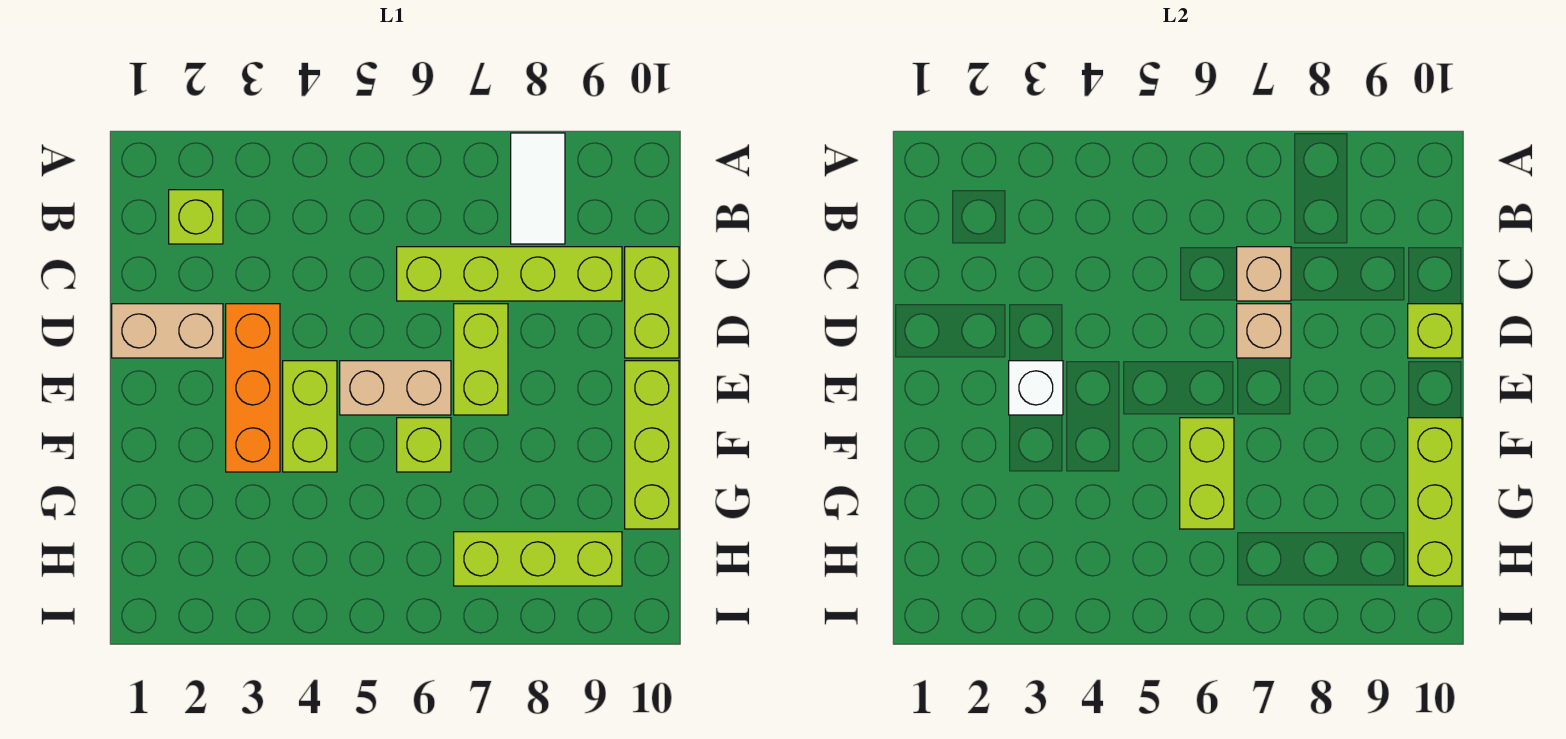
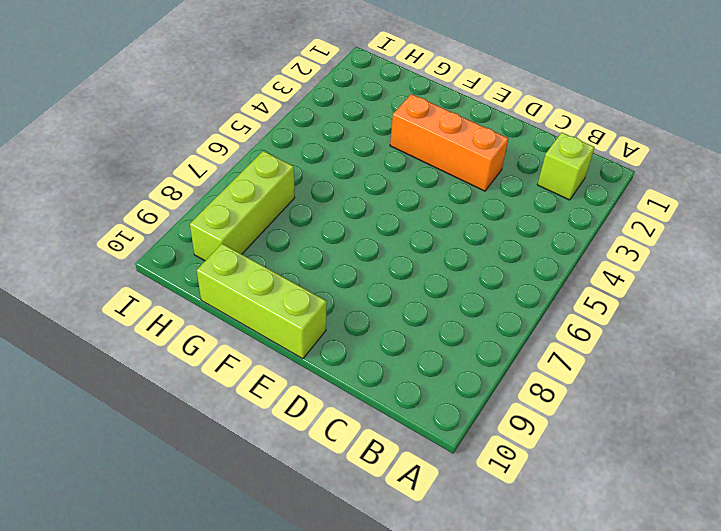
none -> white 1x2 tile [511,133,565,244]
none -> lime 1x4 brick [397,247,622,301]
none -> lime 1x2 brick [625,247,679,358]

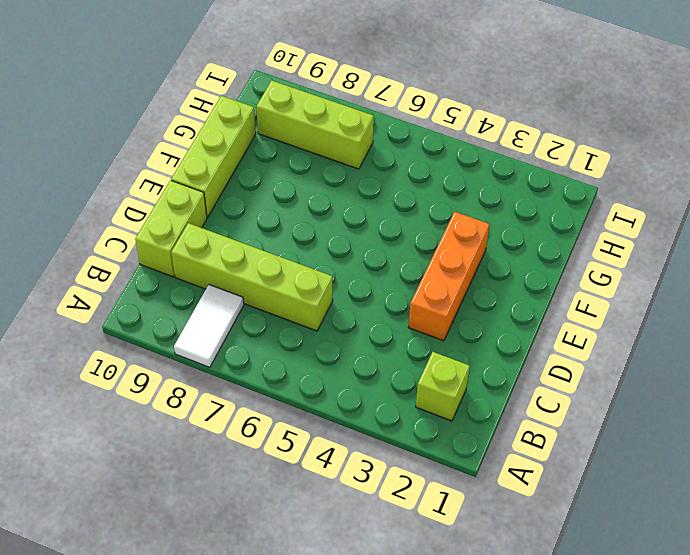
none -> tan 1x2 brick [112,304,223,358]
none -> lime 1x2 brick [454,304,508,415]
none -> lime 1x2 brick [283,361,337,472]

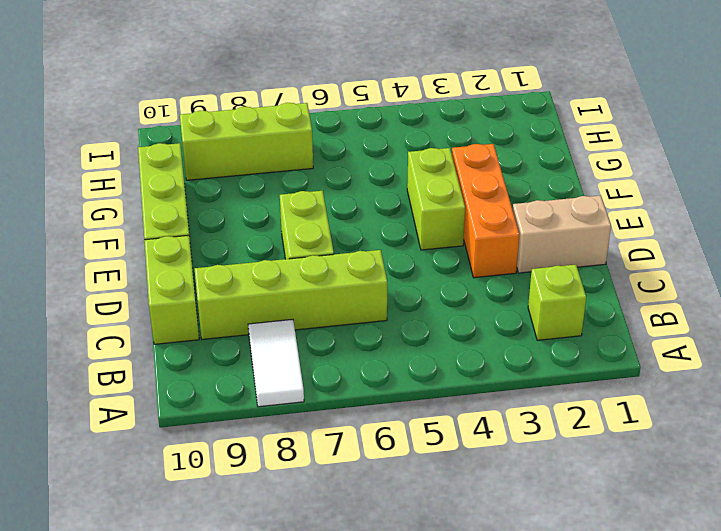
none -> tan 1x2 brick [340,361,451,415]
none -> lime 1x1 brick [397,418,451,472]
none -> tan 1x1 brick [1237,247,1291,301]

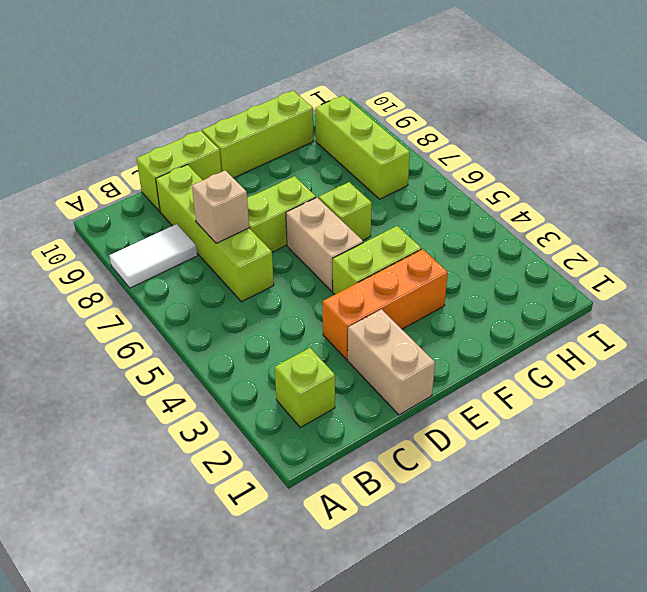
none -> tan 1x1 brick [1237,304,1291,358]
none -> lime 1x1 brick [1408,304,1462,358]
none -> white 1x1 brick [1009,361,1063,415]

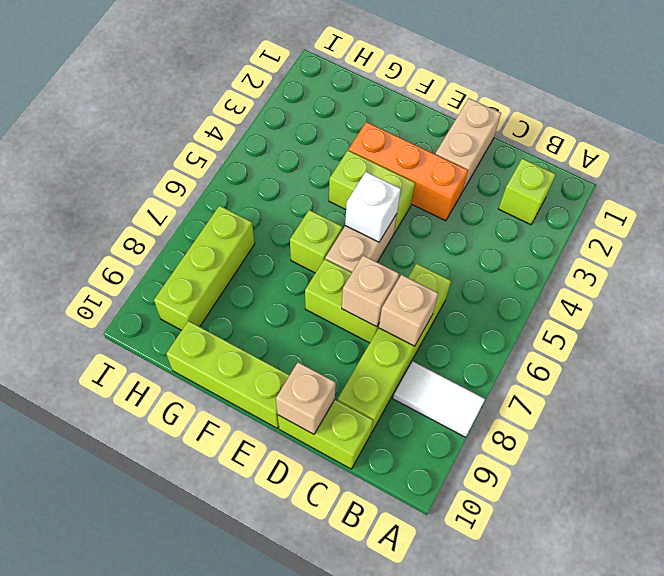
tan 1x1 brick [276,362,336,434] -> lime 1x1 brick [1408,304,1462,358]
white 1x1 brick [345,172,401,242] -> white 1x1 brick moved to [1009,361,1063,415]
none -> lime 1x2 brick [1180,418,1234,529]
none -> lime 1x3 brick [1408,418,1462,586]

